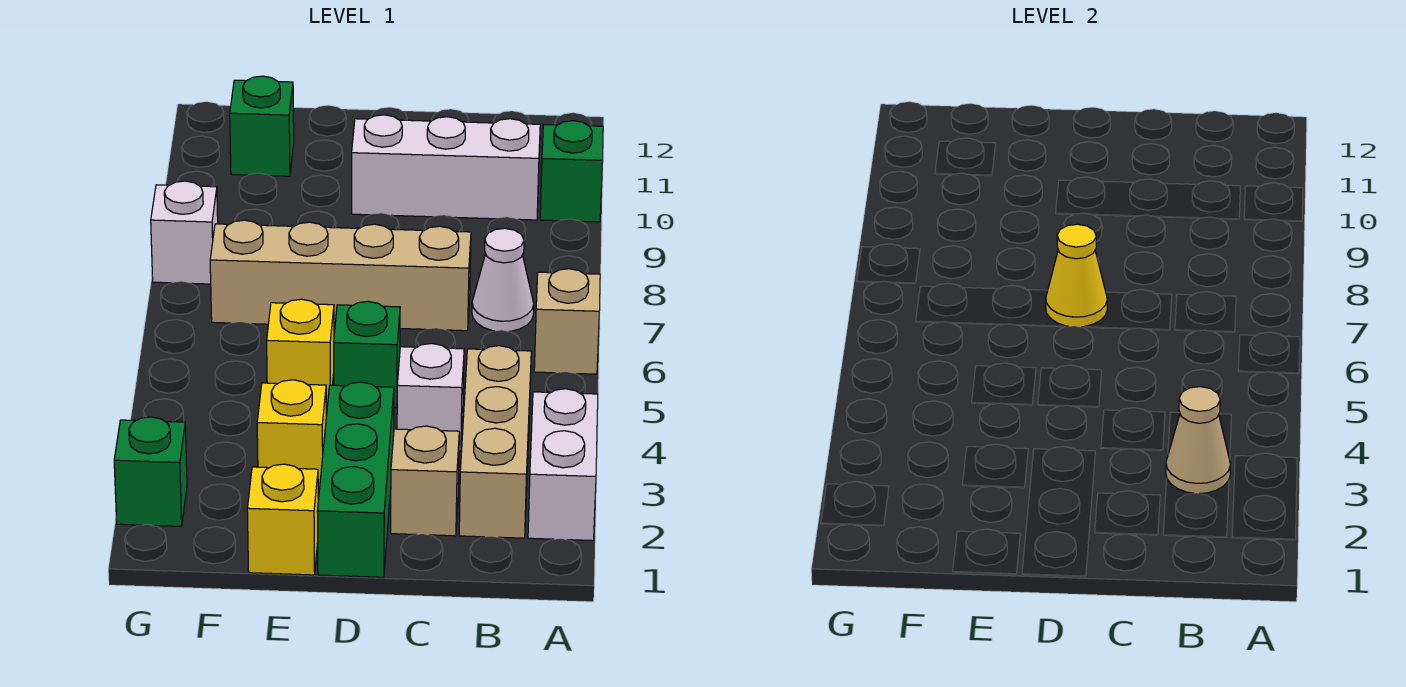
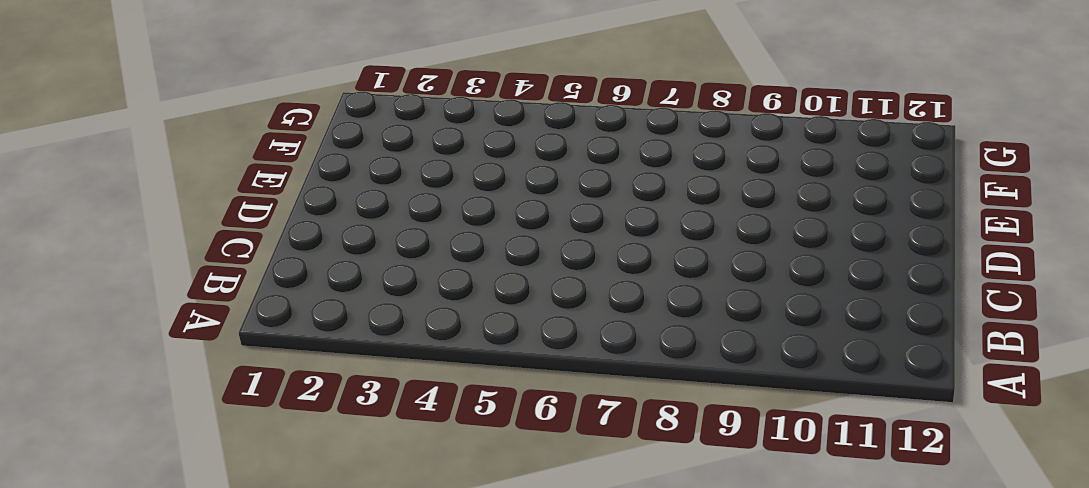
none -> white 1x2 brick [528,389,598,541]
none -> tan 1x1 brick [534,269,600,374]
none -> green 1x1 brick [540,121,603,222]

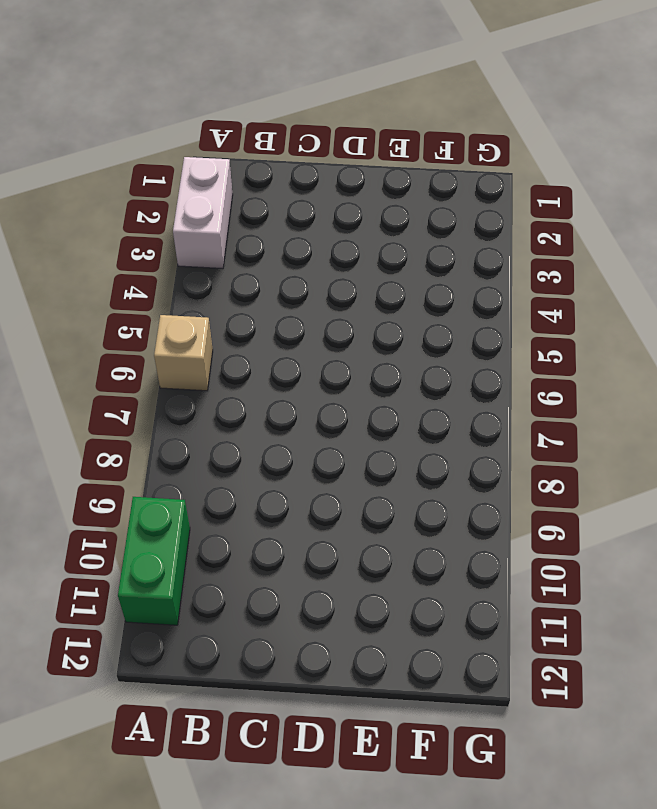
green 1x2 brick [118,497,190,625] -> green 1x1 brick [540,121,603,222]
none -> tan 1x3 brick [459,346,531,538]
none -> white 1x1 cone [472,228,534,331]
none -> white 1x3 brick [352,115,540,220]

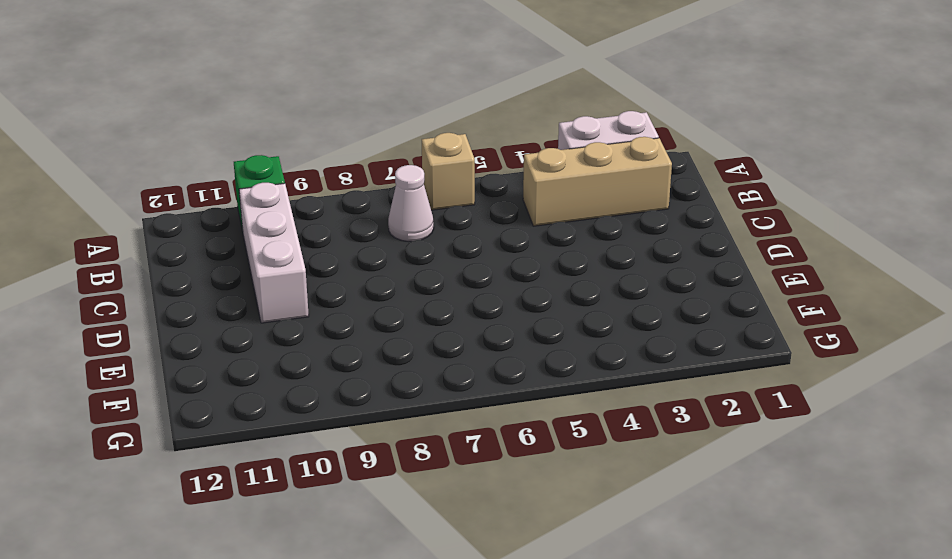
none -> tan 1x1 brick [391,426,459,536]
none -> white 1x1 brick [397,344,464,451]
none -> tan 1x4 brick [210,220,471,331]

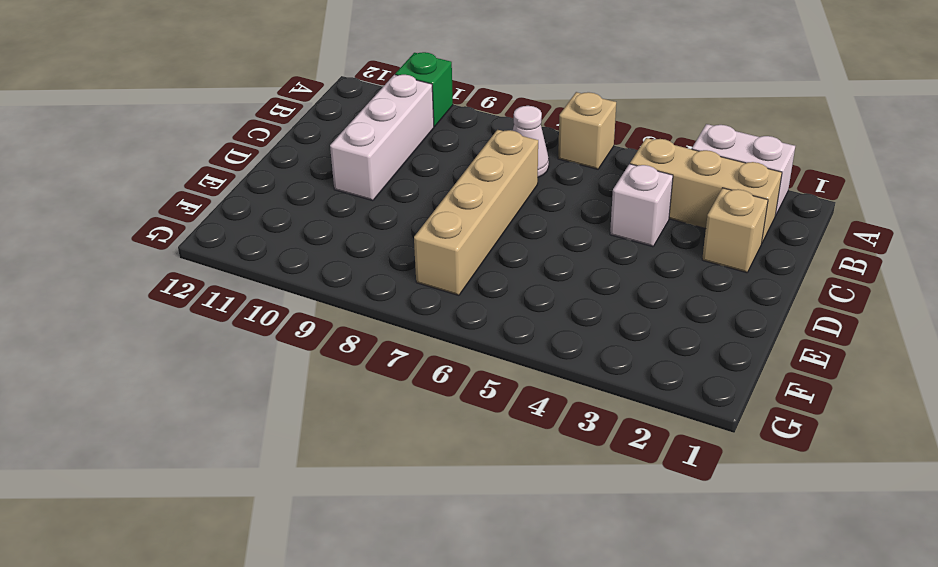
none -> green 1x3 brick [317,382,394,577]
none -> green 1x1 brick [334,301,400,408]
none -> yellow 1x1 brick [247,464,318,575]

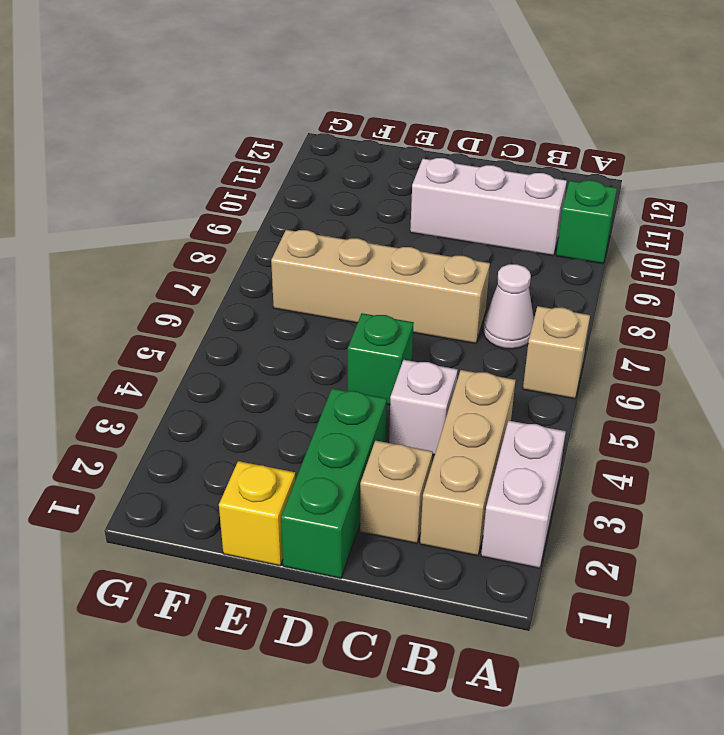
none -> yellow 1x1 brick [257,380,326,488]
none -> yellow 1x1 brick [267,299,334,406]
none -> green 1x1 brick [230,76,294,176]

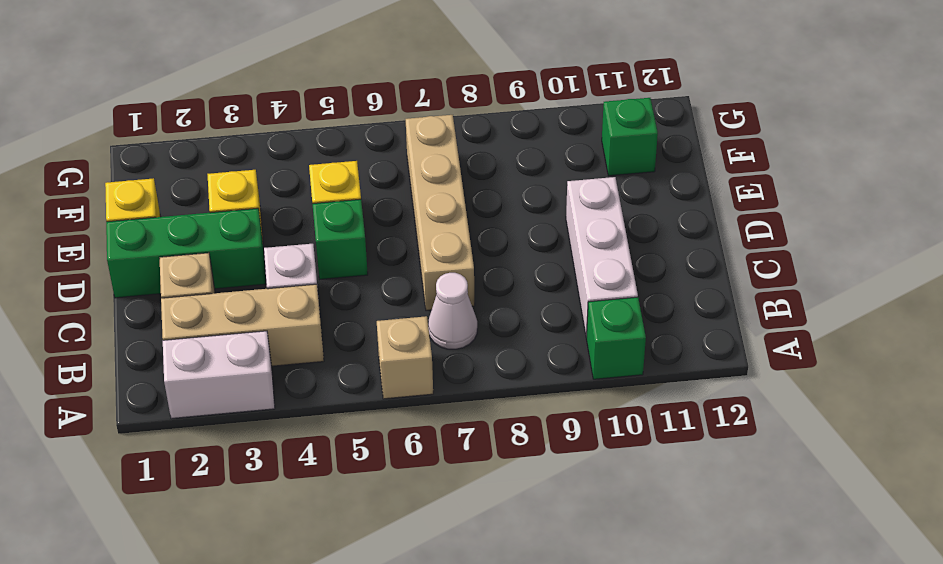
none -> green 1x1 brick [114,417,187,526]
none -> white 1x1 brick [151,181,218,284]
none -> tan 1x1 cone [1166,387,1230,493]

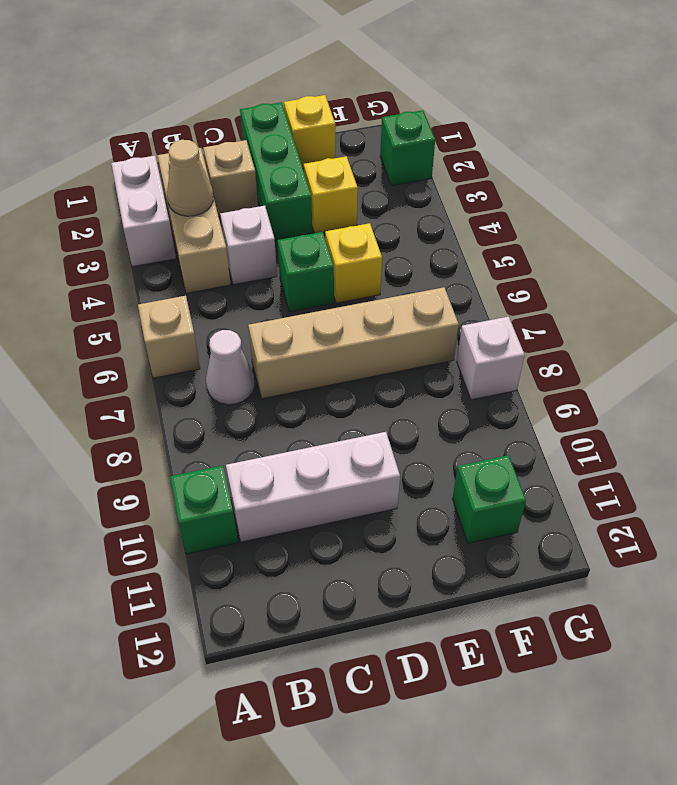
none -> yellow 1x1 cone [1046,224,1107,327]

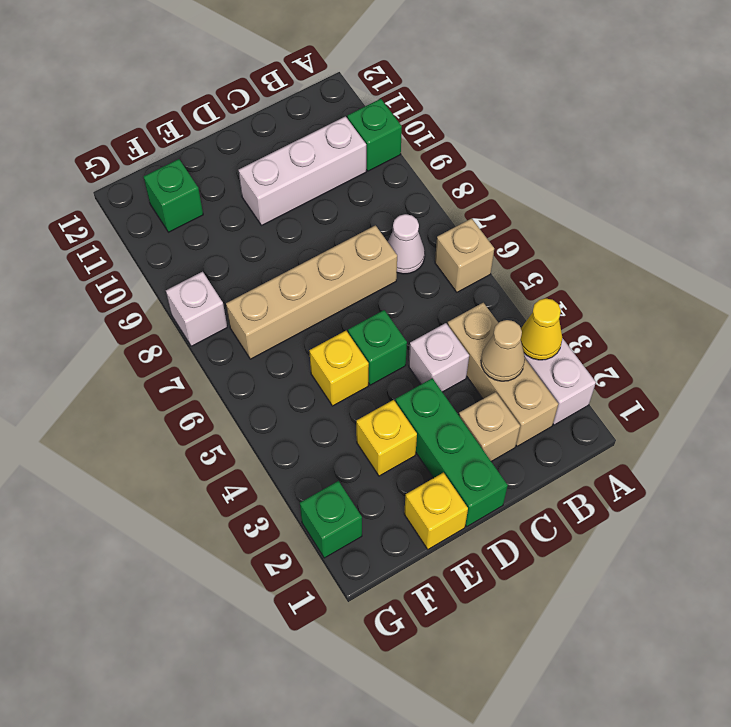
yellow 1x1 cone [521,298,562,360] -> yellow 1x1 cone moved to [1046,224,1107,327]

